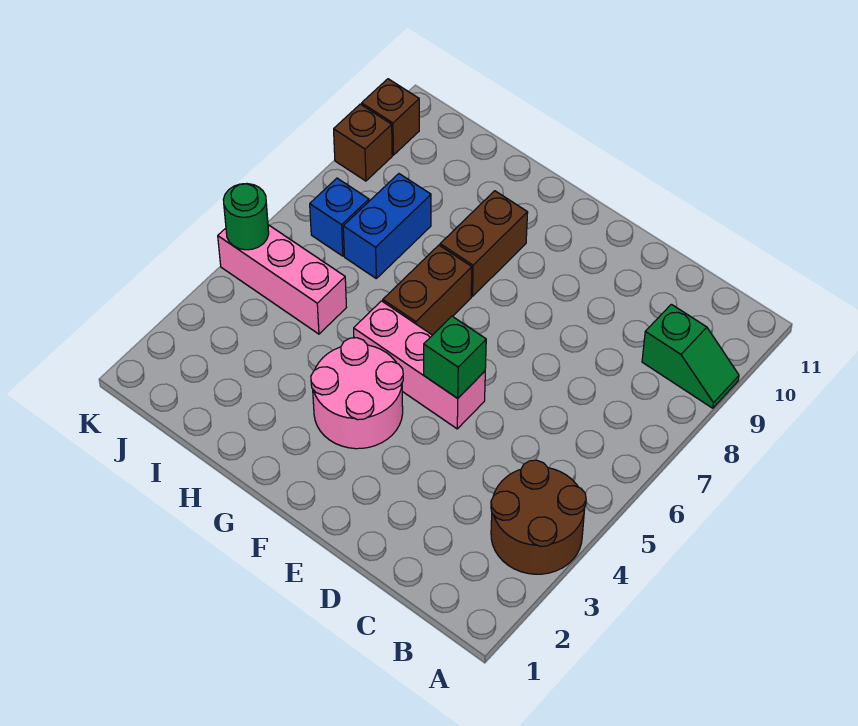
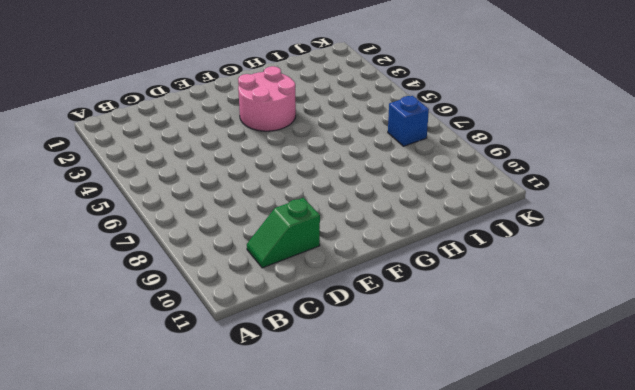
green 1x2 slope [247,198,320,268] -> green 1x2 slope moved to [642,304,739,408]
none -> brown 2x2 round brick [491,460,586,574]
none -> pink 1x3 brick [354,301,485,429]
none -> brown 1x2 brick [383,245,472,335]

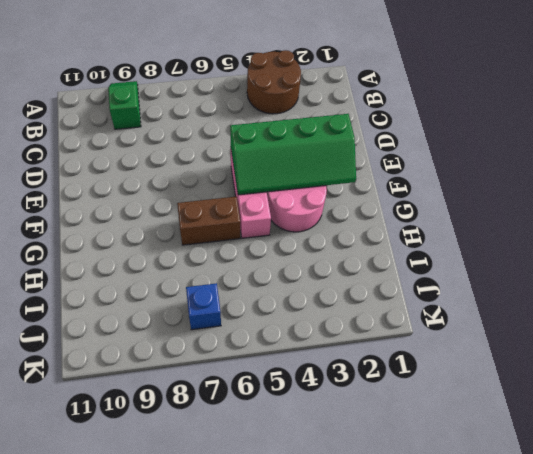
green 2x4 slope [230,114,356,195] -> green 1x1 brick [424,316,486,398]
none -> brown 1x2 brick [440,191,528,296]
none -> pink 1x3 brick [218,225,346,334]
none -> blue 1x2 brick [343,174,431,278]

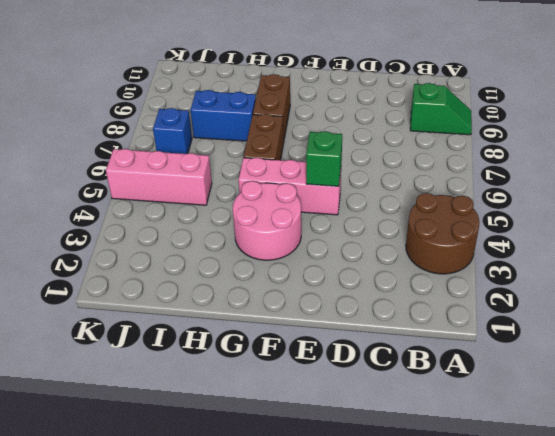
blue 1x2 brick [191,90,256,141] -> blue 1x2 brick turned to [343,174,431,278]
none -> brown 1x1 brick [334,104,392,181]
none -> brown 1x1 brick [362,79,419,155]
none -> green 1x1 round brick [223,184,269,250]

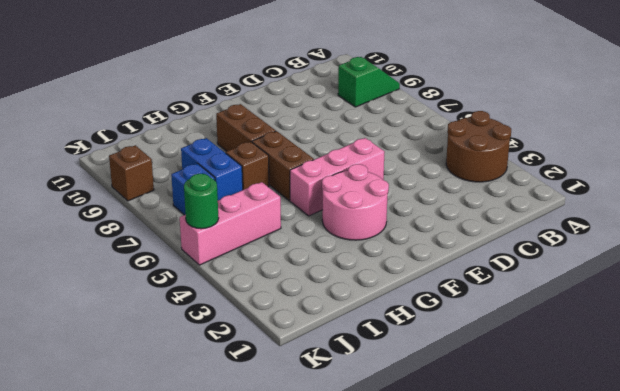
brown 1x1 brick [226,142,269,190] -> brown 1x1 brick moved to [362,79,419,155]
none -> green 1x1 brick [424,316,486,398]

